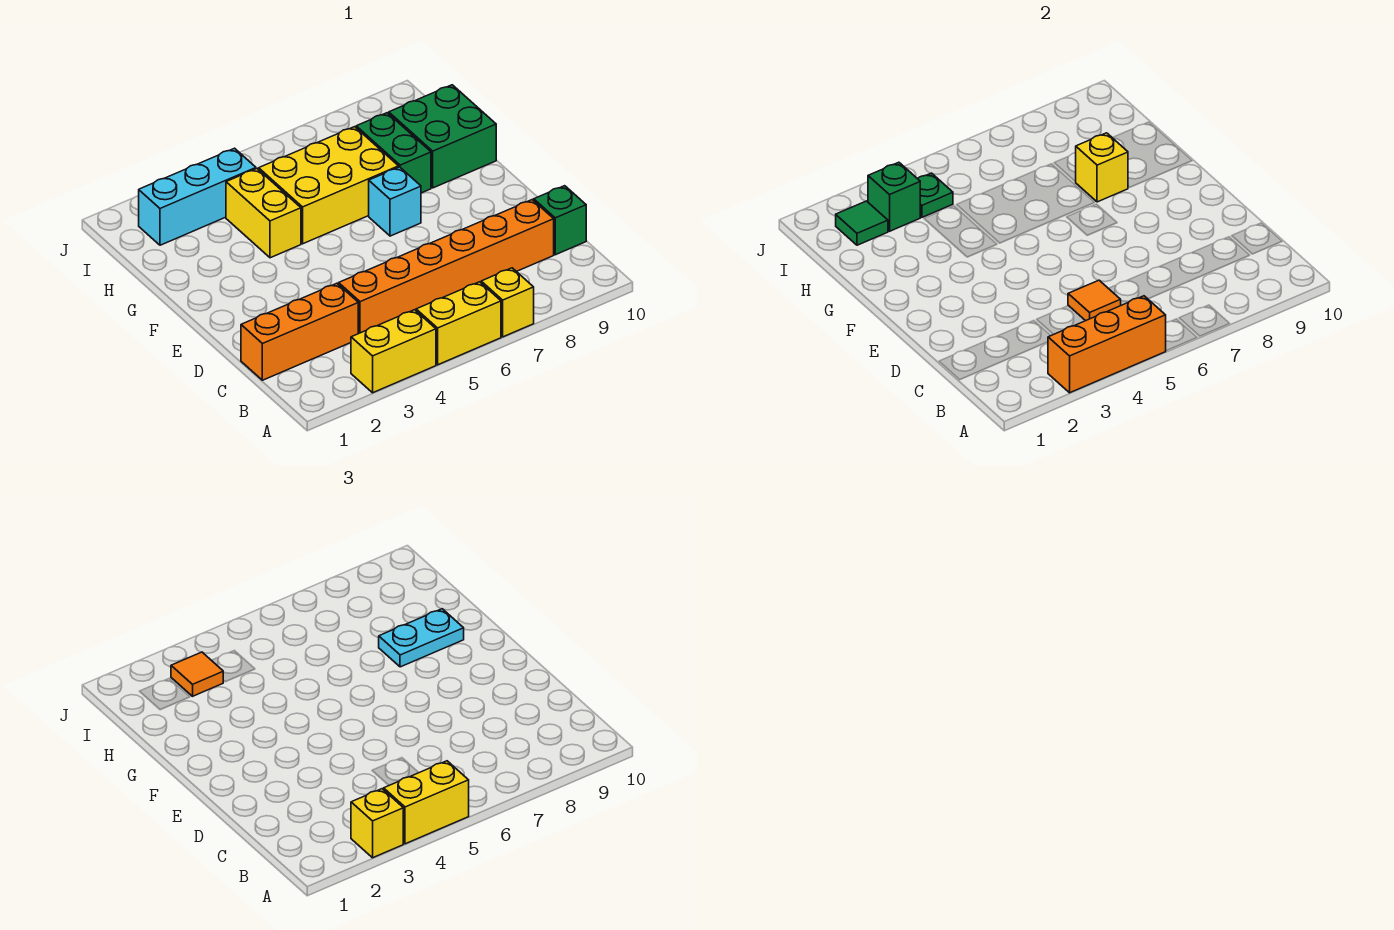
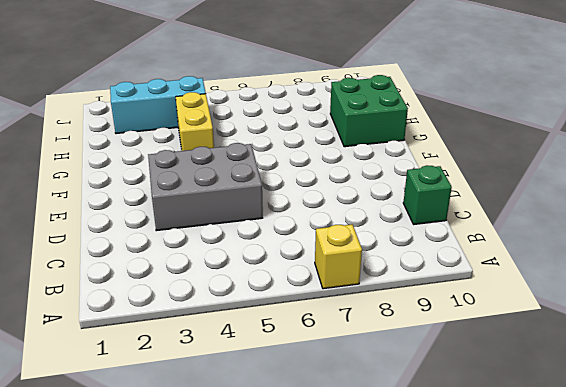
grey 2x3 brick [148,143,263,231] -> none
none -> yellow 1x2 brick [351,310,436,393]
none -> yellow 1x2 brick [416,282,501,365]
none -> orange 1x3 brick [241,283,358,380]

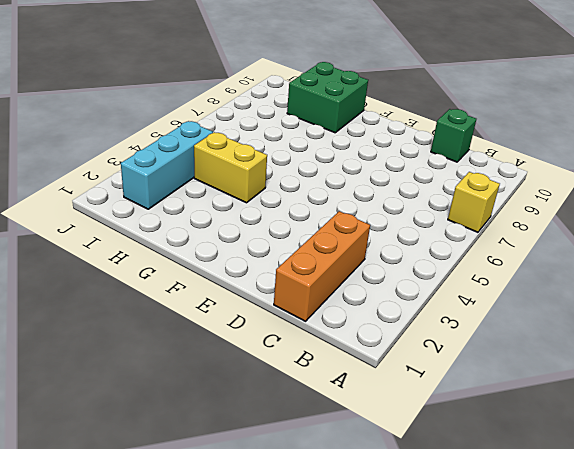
none -> yellow 1x2 brick [351,310,436,393]
none -> yellow 1x2 brick [416,282,501,365]
none -> orange 1x6 brick [339,200,554,334]

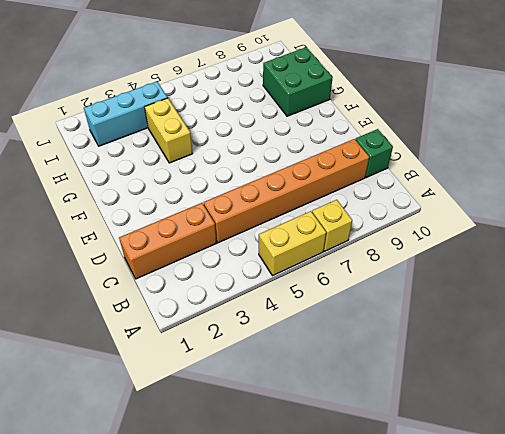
none -> yellow 1x2 brick [351,310,436,393]
none -> cyan 1x1 brick [369,167,421,236]
none -> yellow 2x3 brick [259,127,399,244]

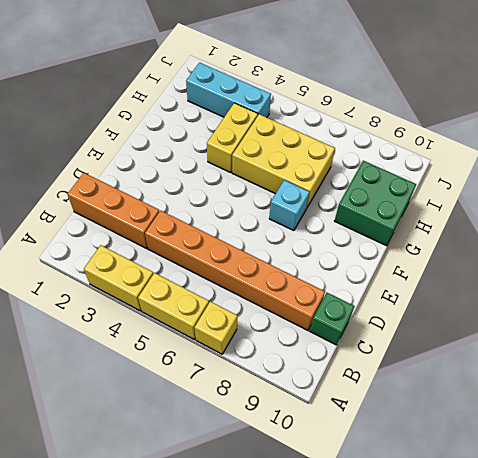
none -> green 1x2 brick [356,113,431,193]
none -> orange 1x3 brick [1048,296,1166,393]
none -> orange 1x1 tile [1068,280,1121,321]

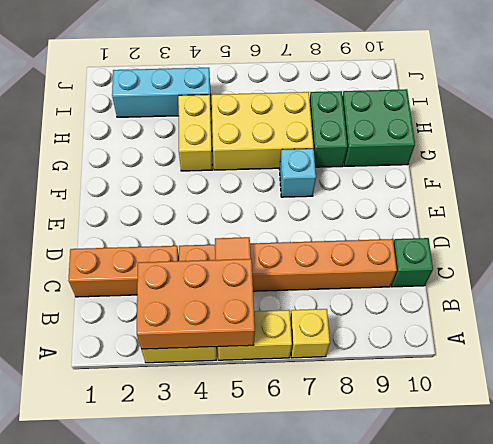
orange 2x3 brick [137,259,255,349] -> orange 1x3 brick [1048,296,1166,393]
none -> yellow 1x1 brick [1076,133,1128,202]
none -> green 1x1 tile [836,201,888,245]
none -> green 1x1 brick [868,162,921,231]

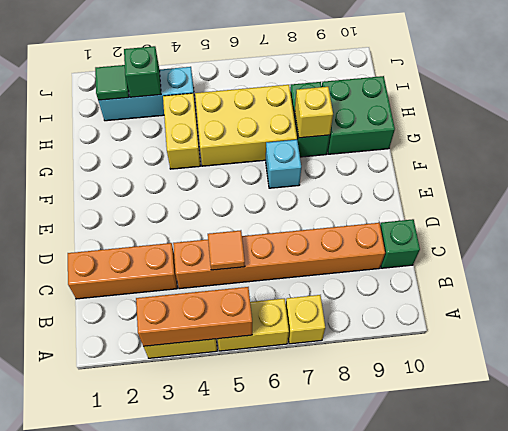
none -> green 1x1 plate [918,173,953,217]
none -> yellow 1x1 brick [351,789,403,858]
none -> yellow 1x2 brick [384,761,469,844]

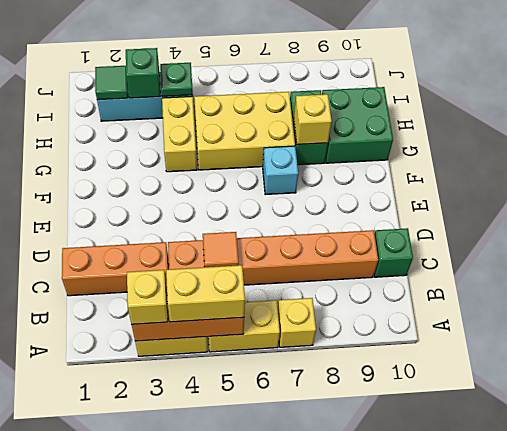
none -> cyan 1x2 plate [379,609,464,667]
none -> orange 1x1 tile [171,652,223,696]

